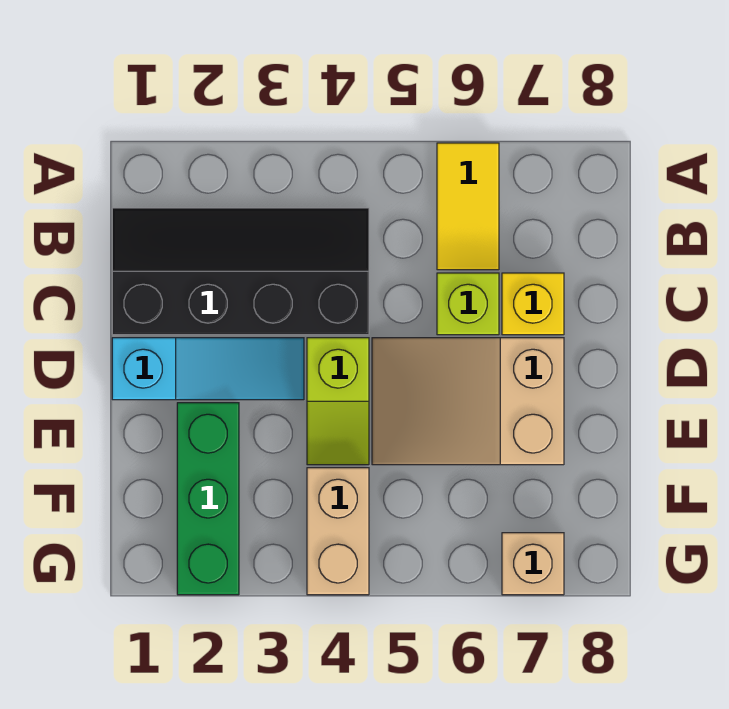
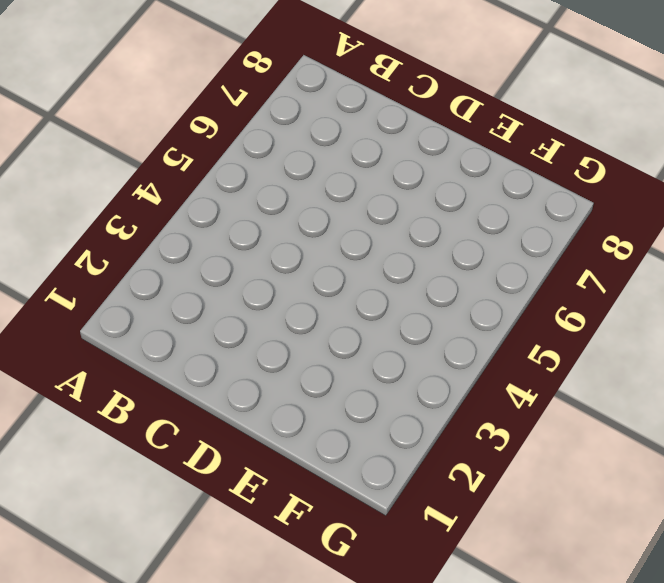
none -> yellow 1x2 tile [437,143,499,270]
none -> black 2x4 slope [112,208,369,335]

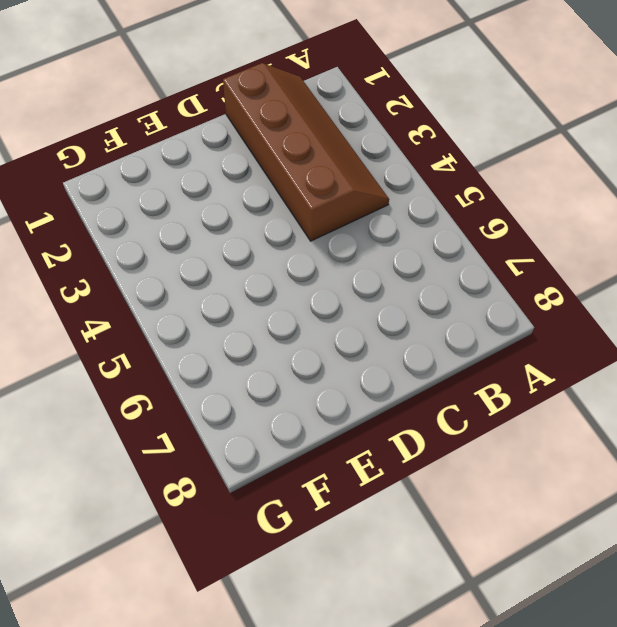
brown 2x4 slope [223,63,389,241] -> black 2x4 slope [112,208,369,335]
none -> yellow 1x2 tile [437,143,499,270]
none -> lime 1x1 brick [437,273,499,335]

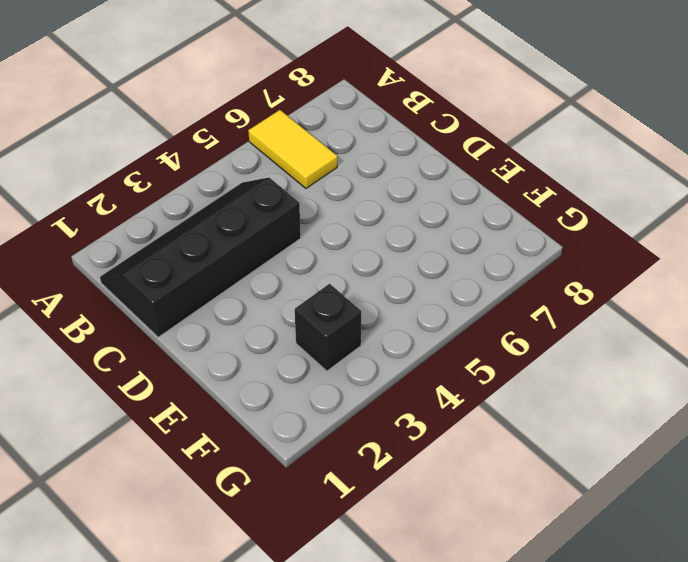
black 1x1 brick [295,284,361,371] -> none
none -> lime 1x1 brick [437,273,499,335]
none -> yellow 1x1 brick [502,273,564,335]

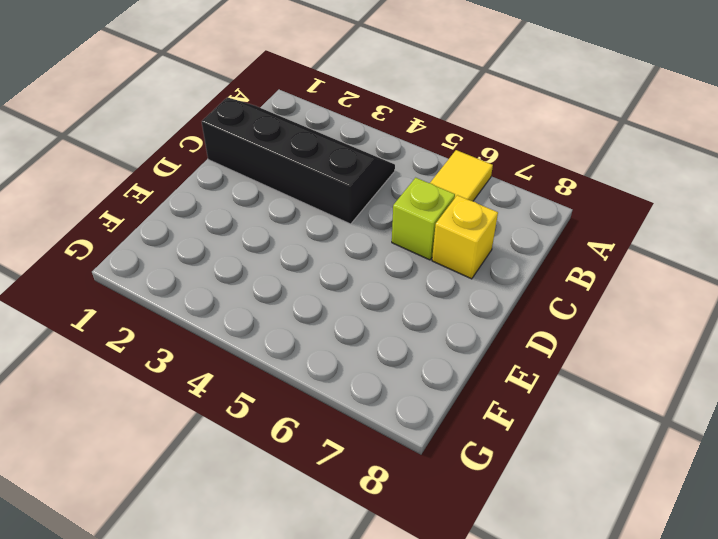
none -> cyan 1x3 slope [112,338,304,400]
none -> lime 1x2 slope [307,338,369,465]

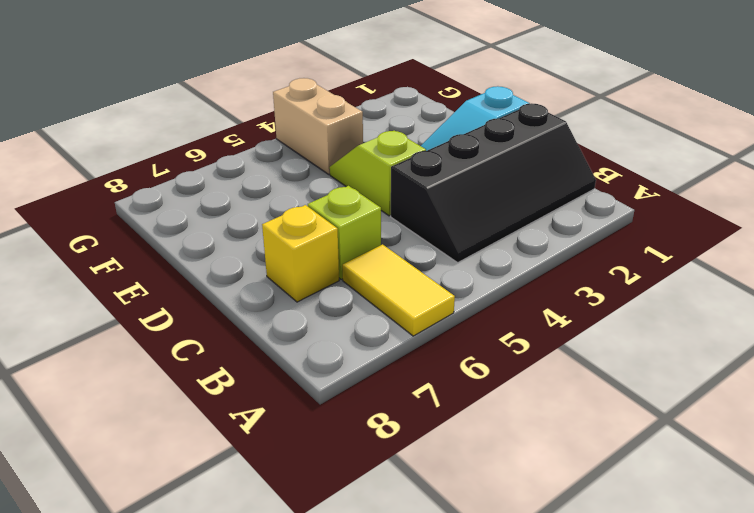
none -> tan 2x3 slope [372,338,564,465]
none -> green 1x3 brick [177,403,239,595]

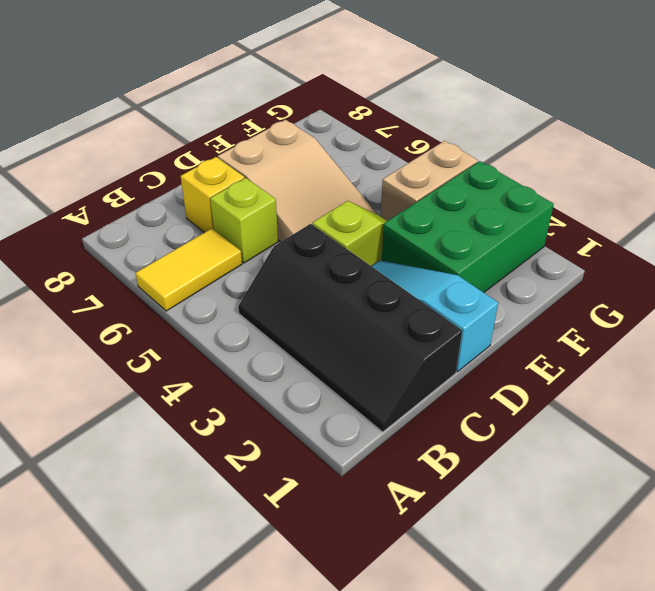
green 2x3 brick [382,161,554,293] -> green 1x3 brick [177,403,239,595]
none -> tan 1x1 brick [502,533,564,595]

